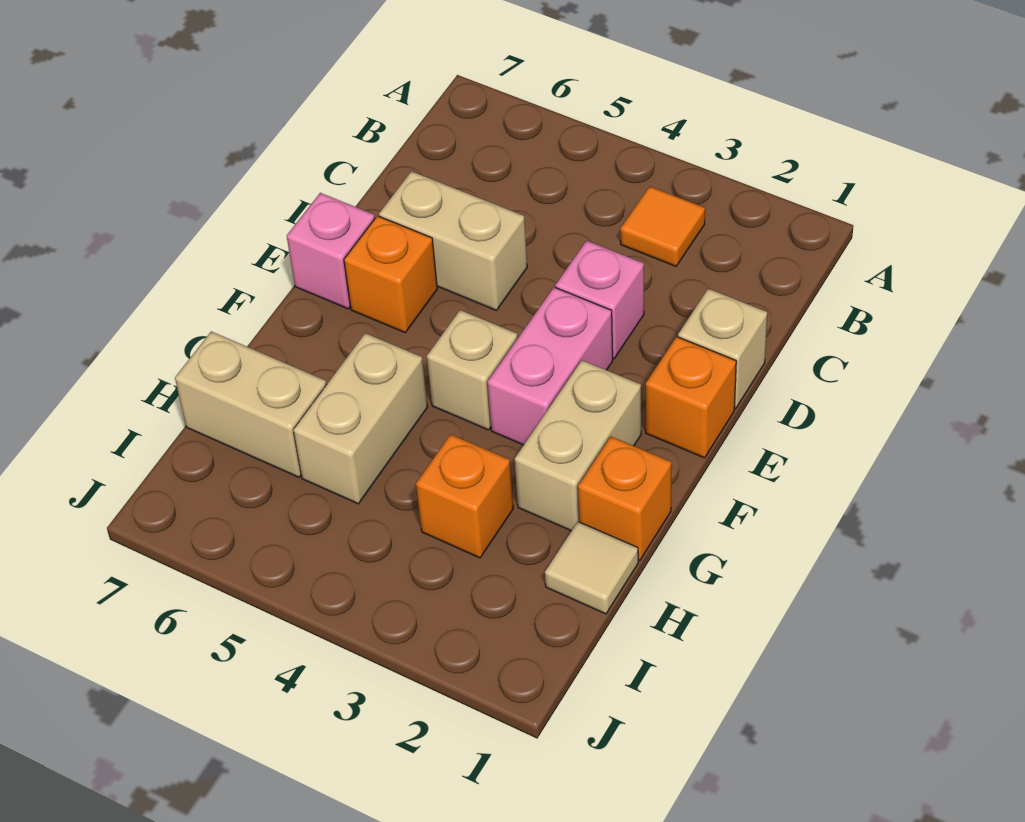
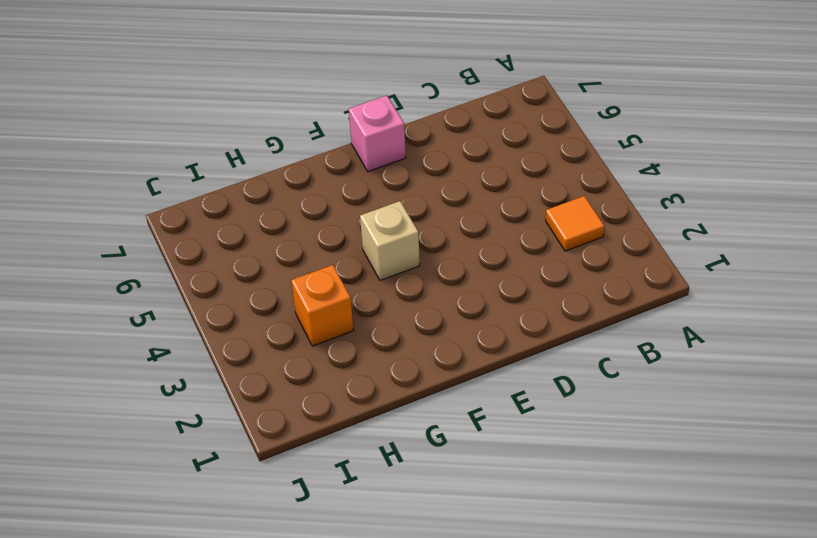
none -> tan 1x1 brick [678,289,767,409]
none -> pink 1x1 brick [555,241,644,359]
none -> tan 1x2 brick [379,171,527,310]

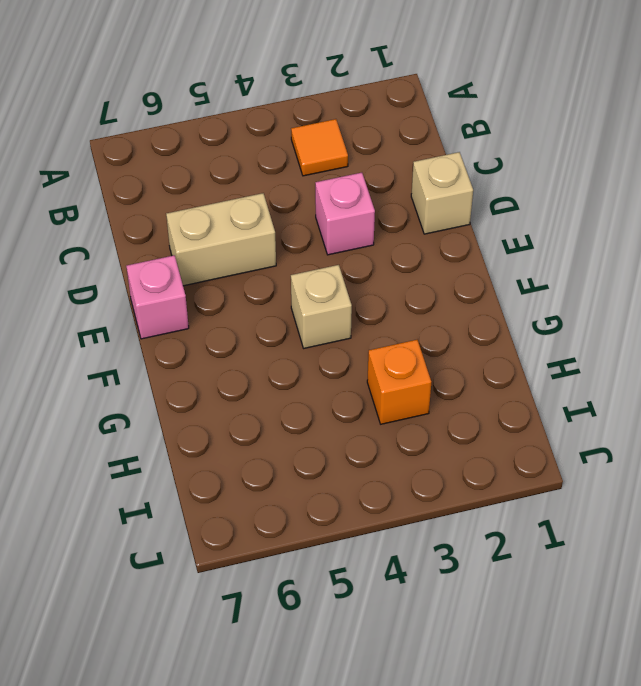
none -> orange 1x1 brick [646,337,736,458]
none -> pink 1x2 brick [488,287,613,445]
none -> orange 1x1 brick [344,216,437,333]

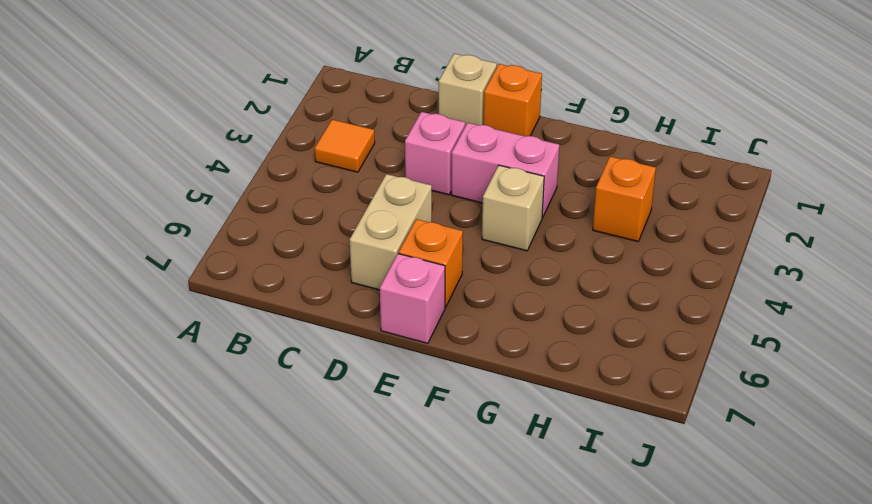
none -> tan 1x2 brick [515,360,641,531]
none -> orange 1x1 brick [578,437,672,561]
none -> tan 1x2 brick [293,333,428,504]

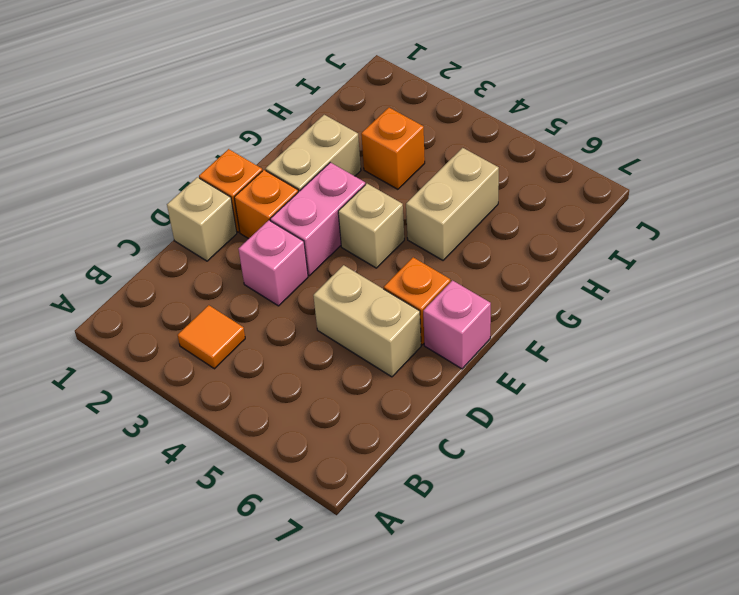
orange 1x1 brick [234,170,298,239] -> orange 1x1 brick moved to [578,437,672,561]
none -> tan 1x1 tile [545,522,638,614]
none -> tan 1x2 brick [175,331,327,477]

